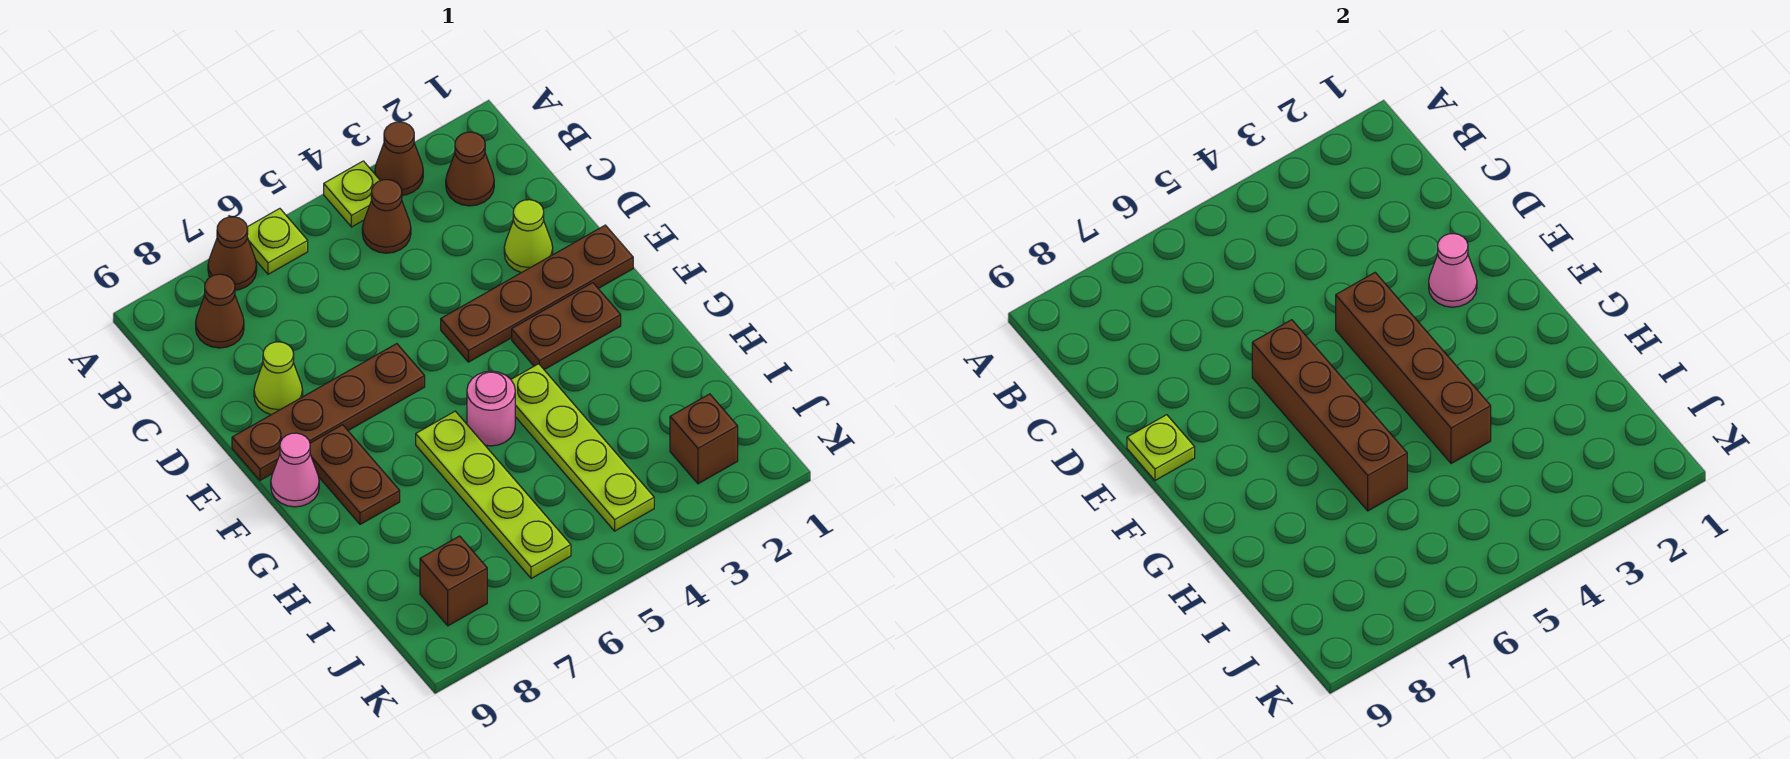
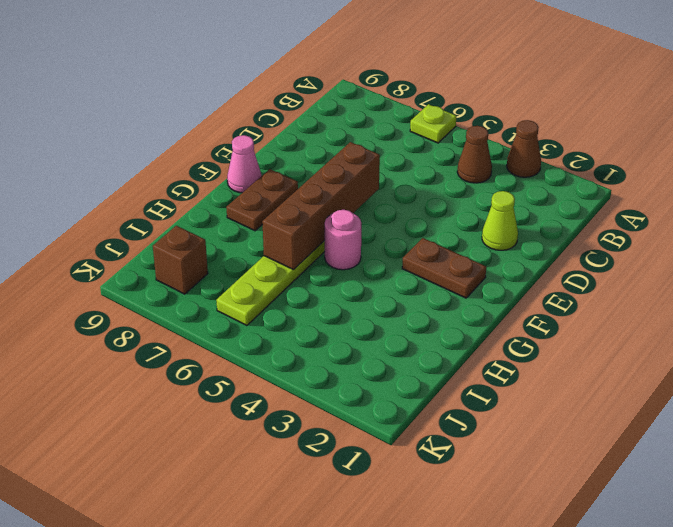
none -> lime 1x1 plate [324,161,380,227]
none -> brown 1x1 cone [208,217,257,290]
none -> brown 1x1 cone [446,132,494,206]

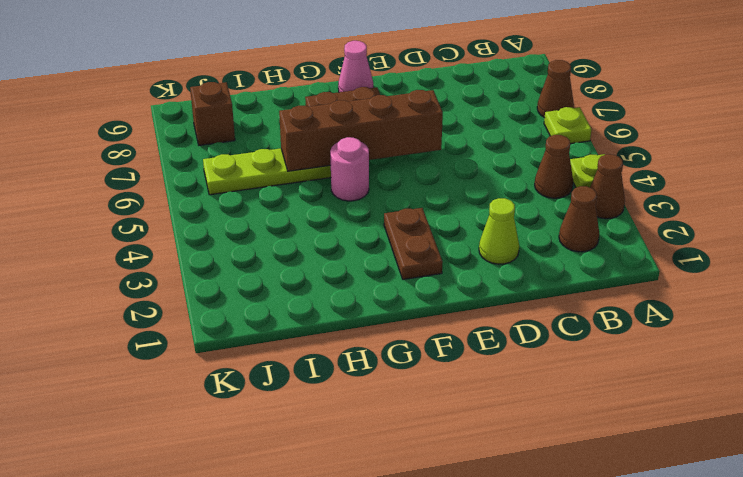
none -> brown 1x1 cone [196,274,244,348]
none -> lime 1x1 cone [254,342,303,415]
none -> brown 1x4 plate [441,225,633,362]

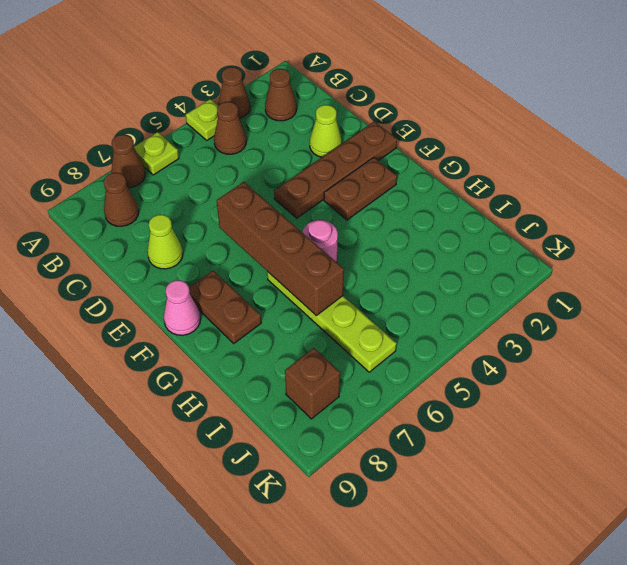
none -> brown 1x4 plate [232,344,425,480]
none -> lime 1x4 plate [511,364,654,531]
none -> brown 1x1 brick [670,394,738,484]

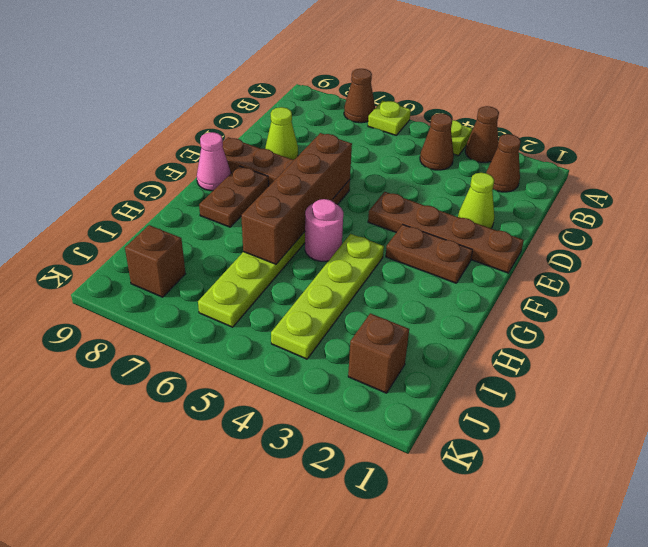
none -> brown 1x1 cone [196,274,244,348]
none -> pink 1x1 cone [1429,234,1477,307]
none -> brown 1x4 brick [1336,272,1491,464]

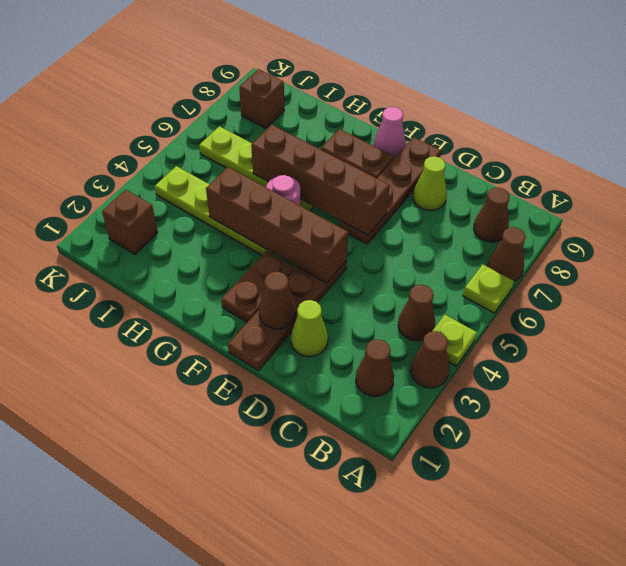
brown 1x1 cone [259,272,296,329] -> pink 1x1 cone [1429,234,1477,307]
none -> lime 1x1 plate [1127,415,1195,480]

